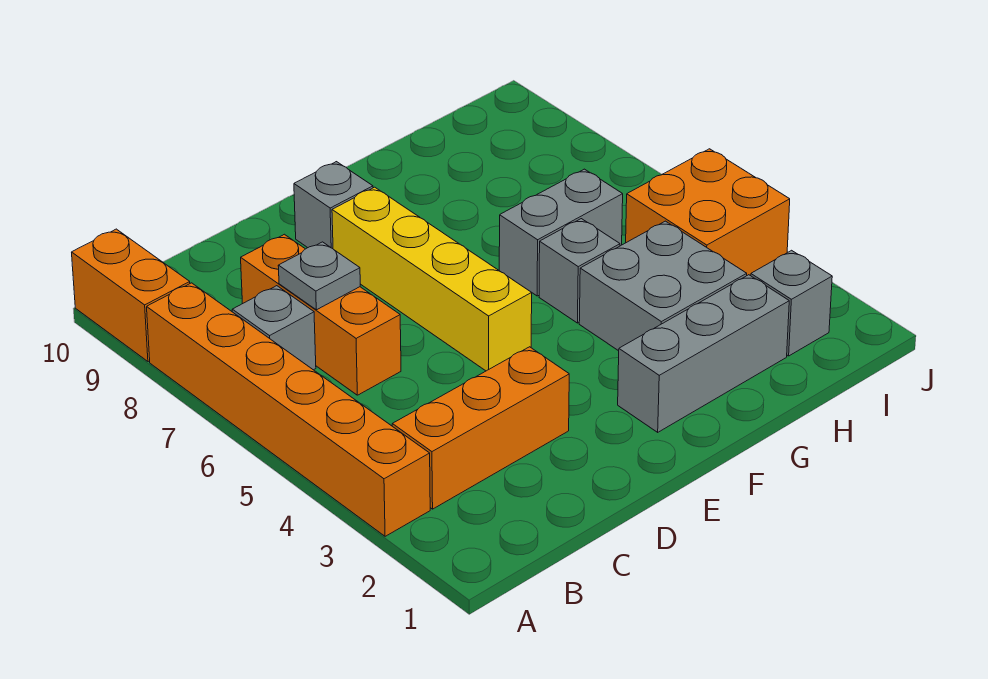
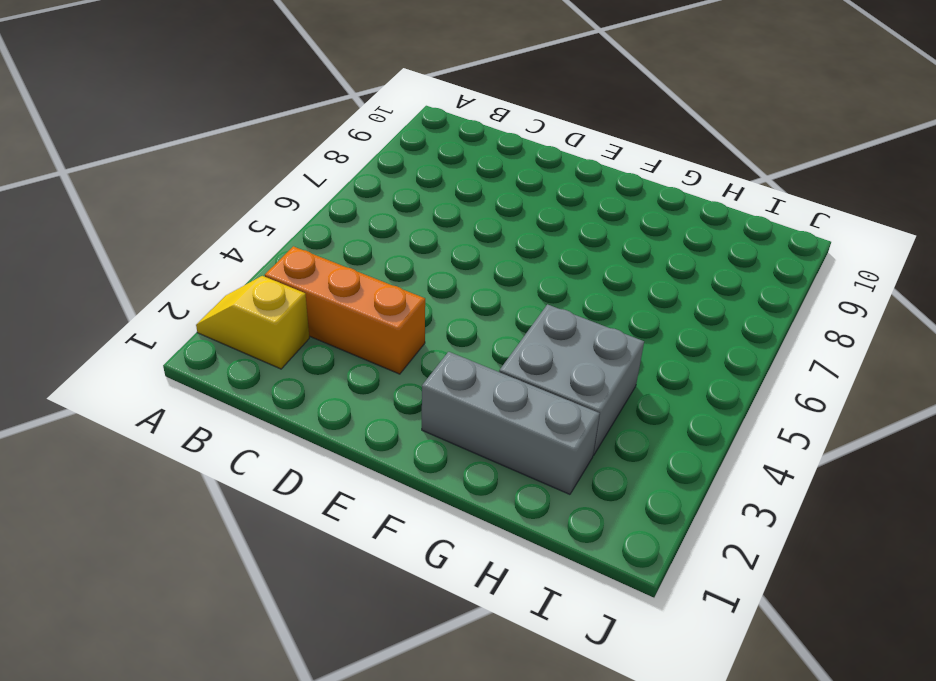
yellow 1x2 slope [196,276,309,369] -> none
none -> orange 1x6 brick [147,283,430,536]
none -> orange 1x2 brick [72,229,190,362]
none -> grey 1x1 brick [232,286,316,370]

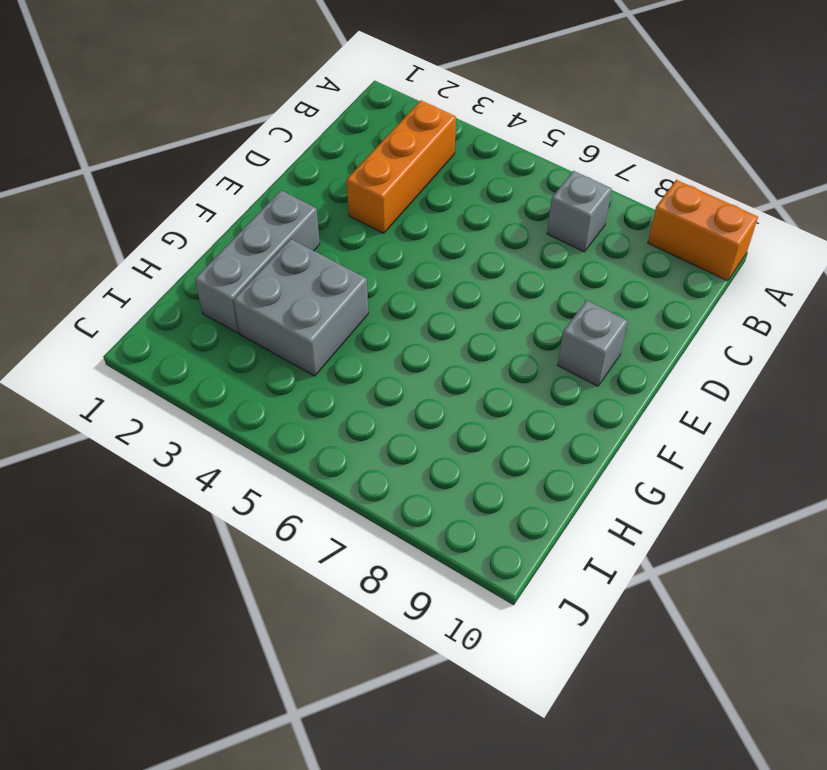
none -> orange 1x6 brick [147,283,430,536]
none -> orange 1x3 brick [241,234,401,395]
none -> yellow 1x4 brick [332,187,532,371]

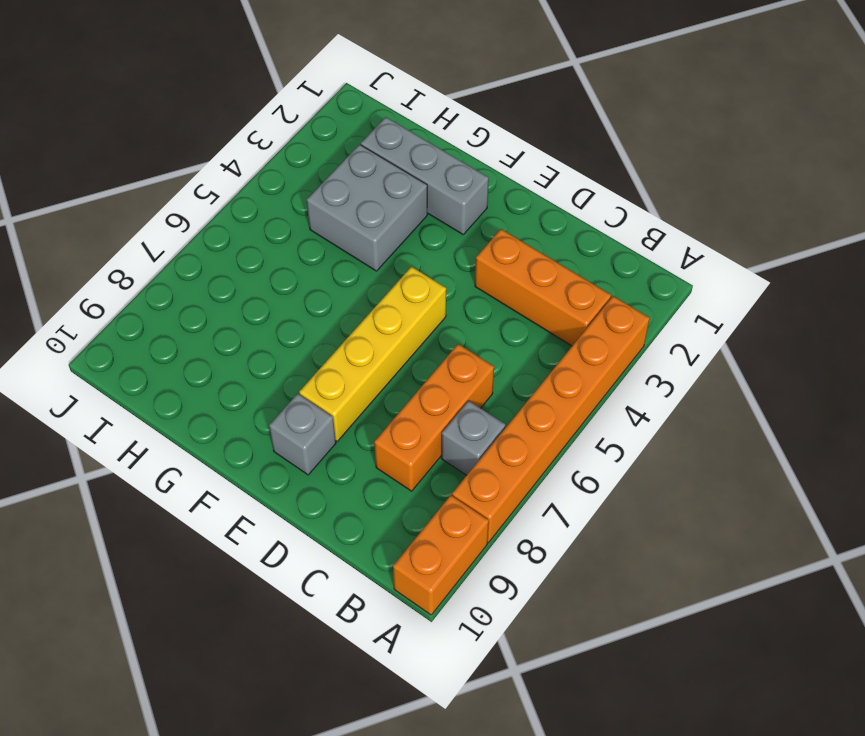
none -> grey 1x1 brick [539,219,620,323]
none -> grey 1x2 brick [499,169,623,296]
none -> grey 1x1 brick [751,250,832,356]

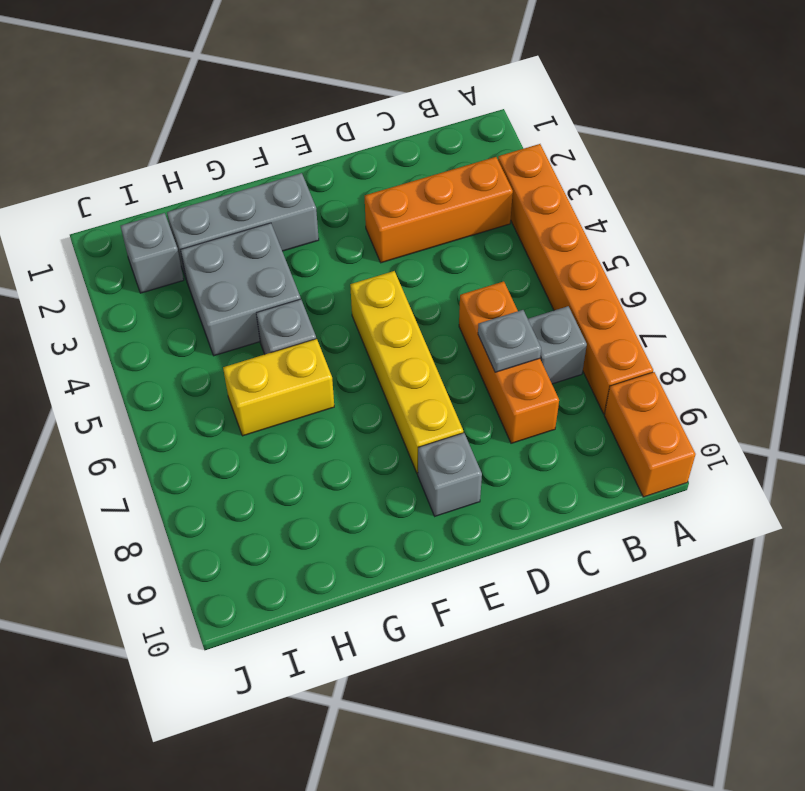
yellow 1x2 brick [223,339,334,436] -> grey 1x2 brick [499,169,623,296]
none -> orange 2x2 brick [626,149,790,276]

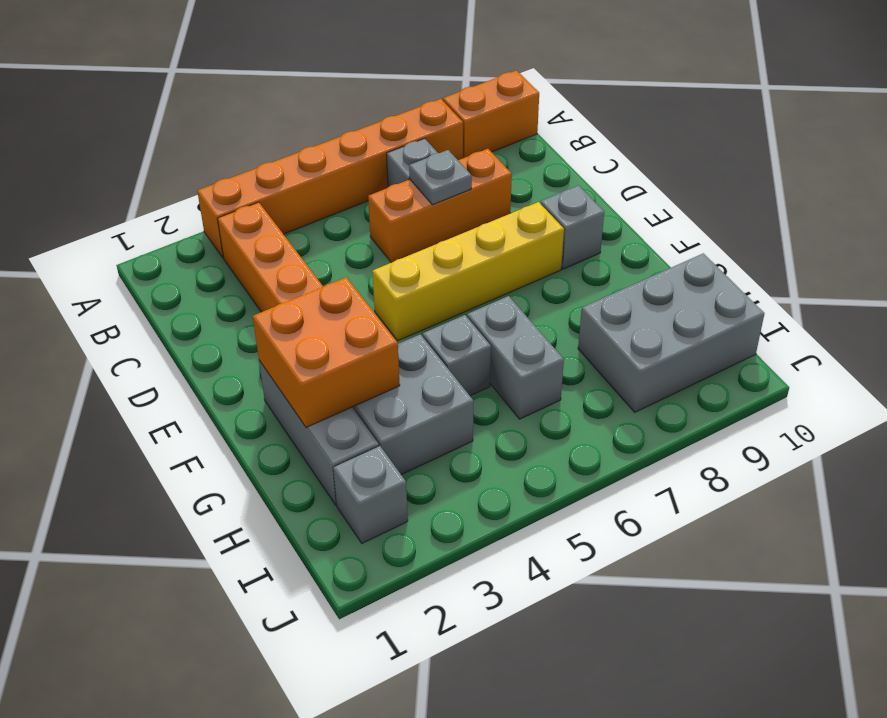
orange 2x2 brick [253,277,400,427] -> orange 2x2 brick moved to [626,149,790,276]
grey 2x3 brick [578,253,764,412] -> none

